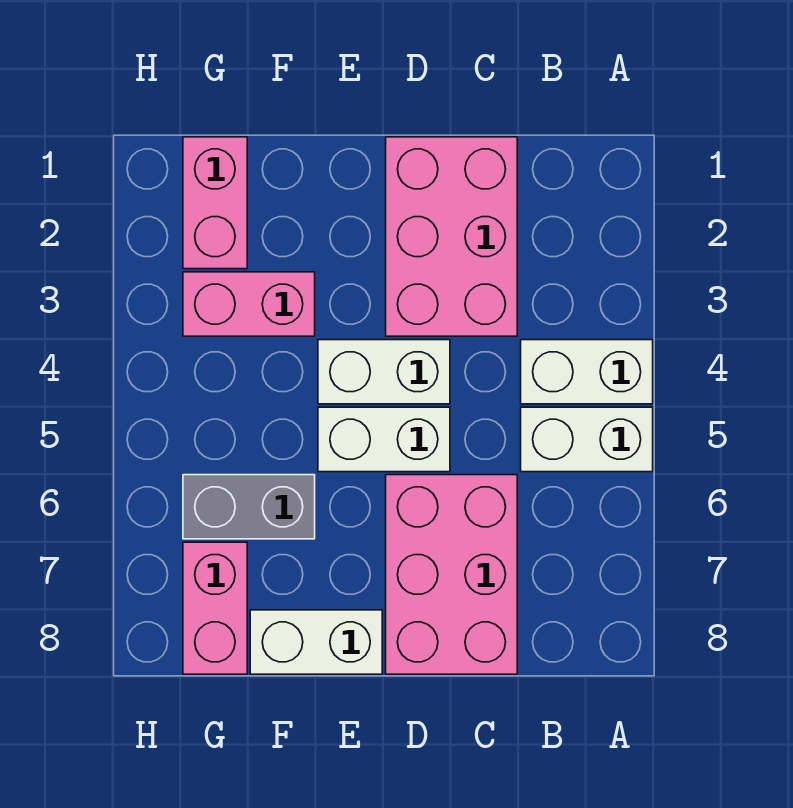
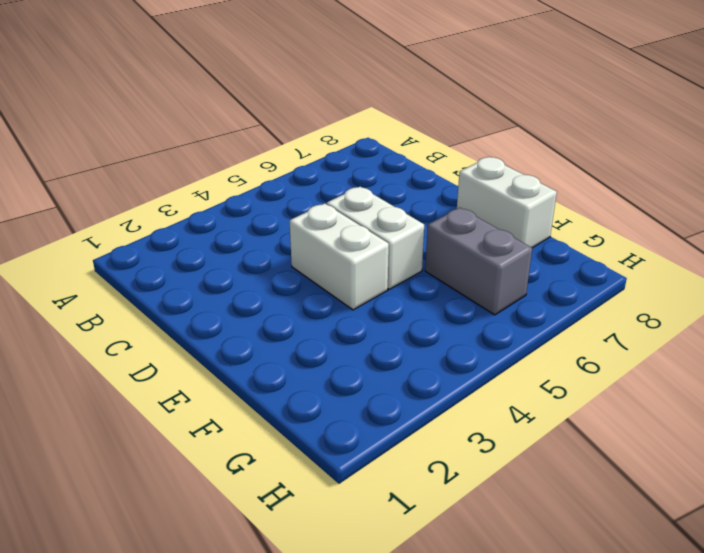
none -> white 1x2 brick [521,340,653,404]
none -> white 1x2 brick [521,407,653,472]

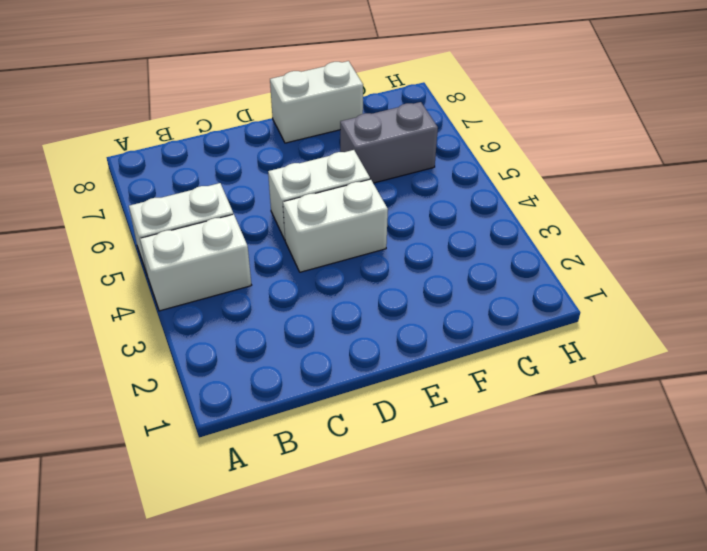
none -> pink 2x3 brick [386,137,517,336]
none -> pink 2x3 brick [386,475,517,674]

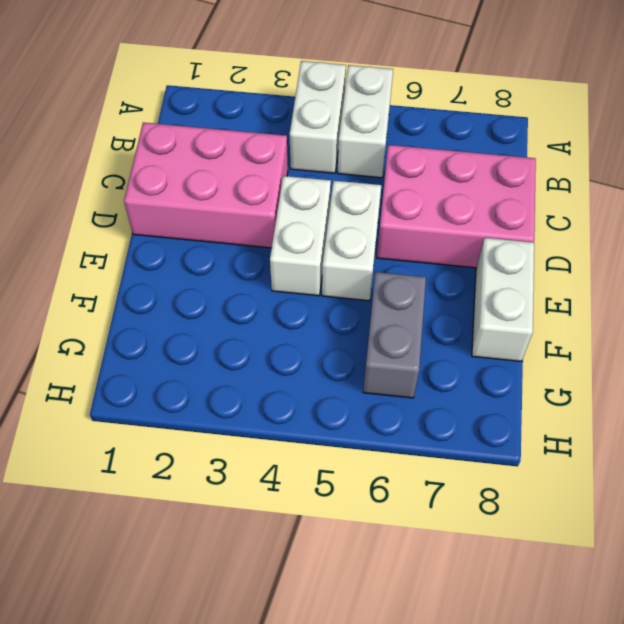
none -> pink 1x2 brick [183,272,315,336]
none -> pink 1x2 brick [183,137,247,269]

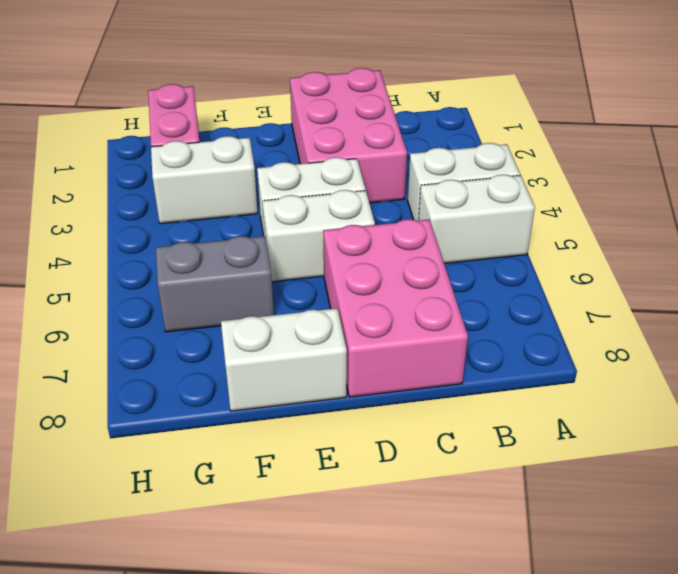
white 1x2 brick [151,136,258,224] -> pink 1x2 brick [183,272,315,336]
none -> pink 1x2 brick [183,542,247,674]

